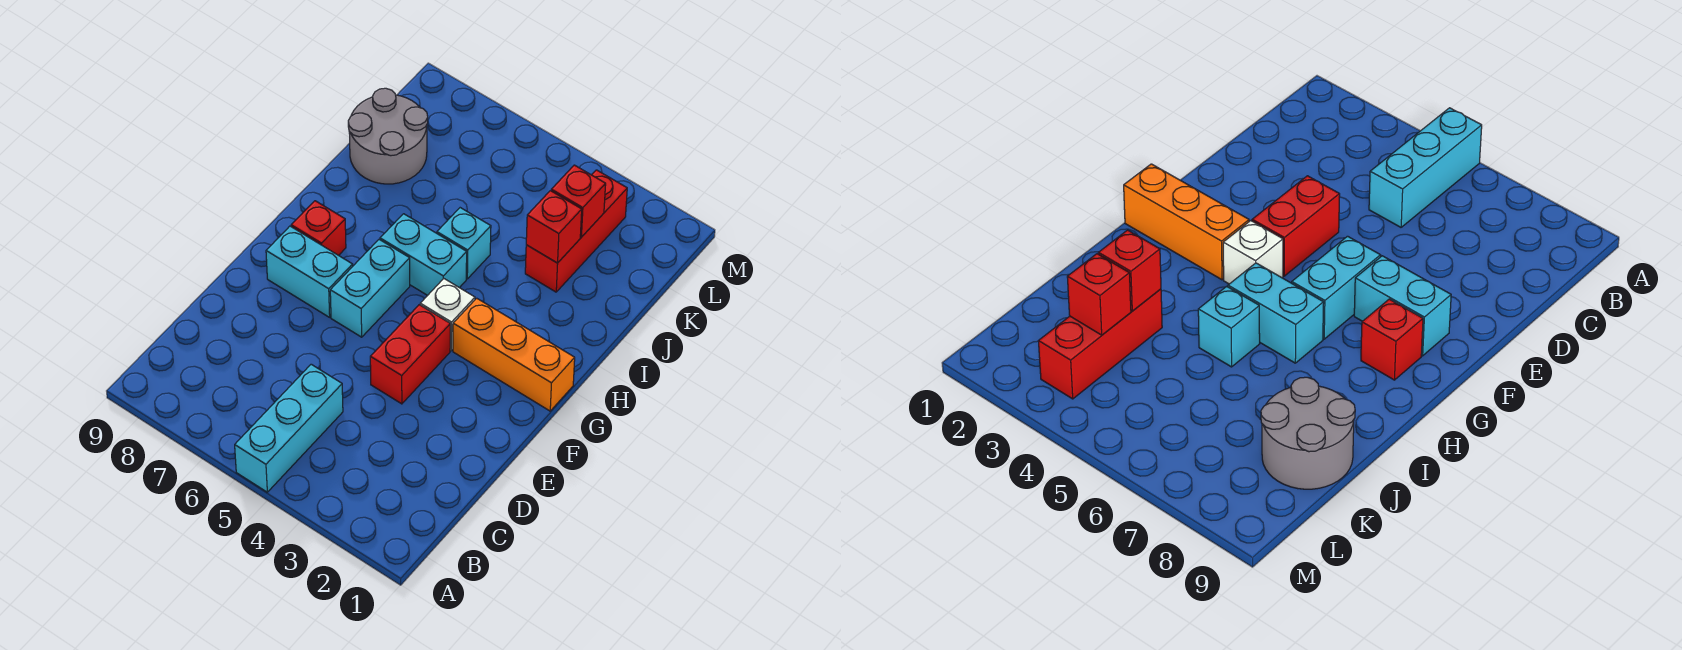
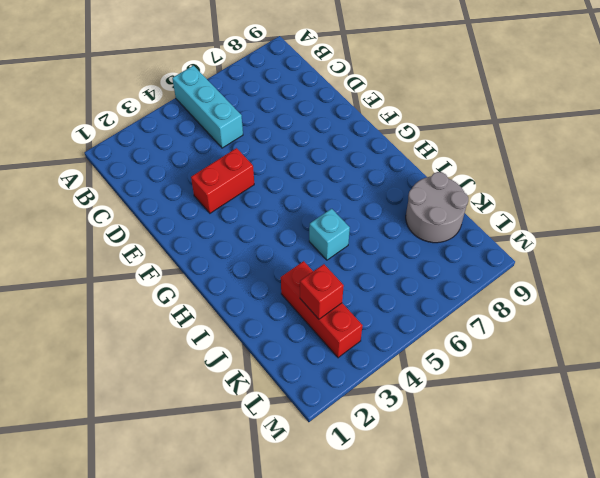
red 1x2 brick [191,148,254,213] -> red 1x2 brick turned to [370,305,450,404]
none -> cyan 1x2 brick [330,240,410,337]
none -> cyan 1x2 brick [266,226,353,317]
none -> orange 1x3 brick [453,298,575,411]

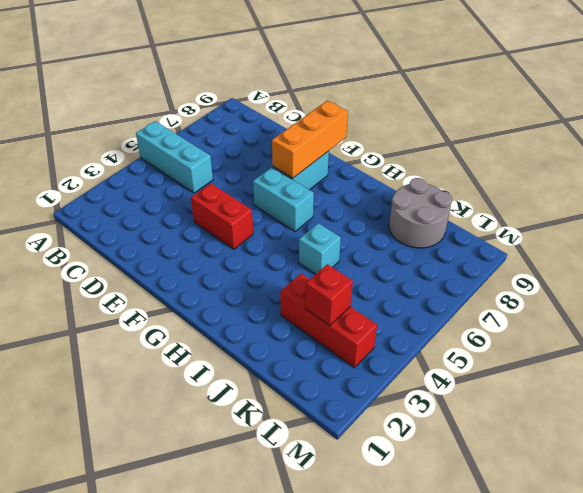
orange 1x3 brick [272,100,348,178] -> orange 1x3 brick moved to [453,298,575,411]
none -> white 1x1 brick [420,279,475,351]
none -> red 1x1 brick [291,201,346,255]
none -> cyan 1x2 brick [380,214,467,295]

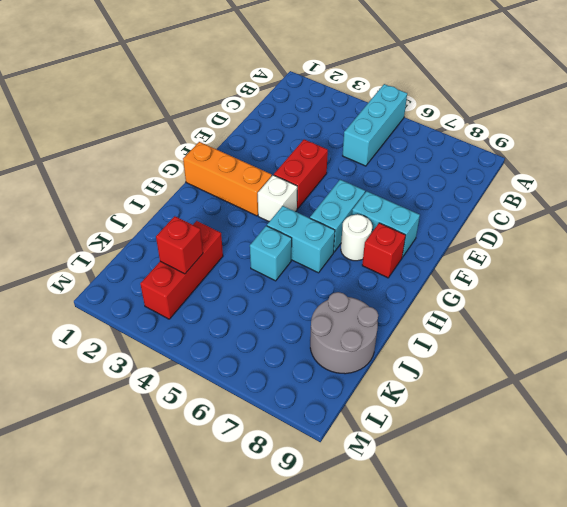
white 1x1 round brick [341,214,372,261] -> none
none -> red 1x1 brick [526,191,582,263]

